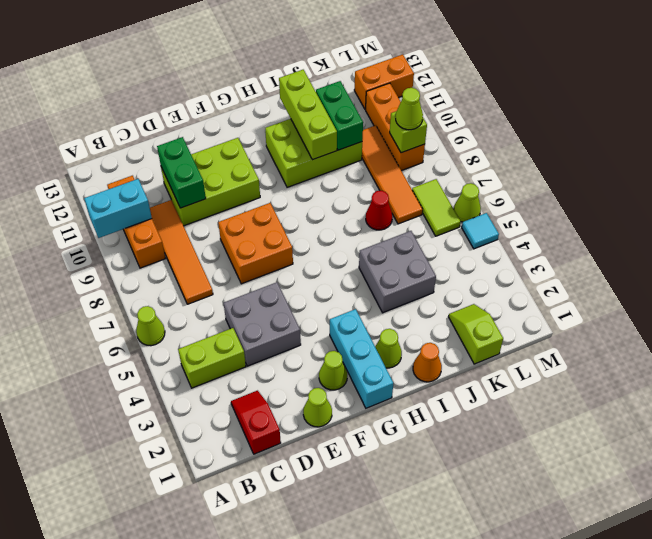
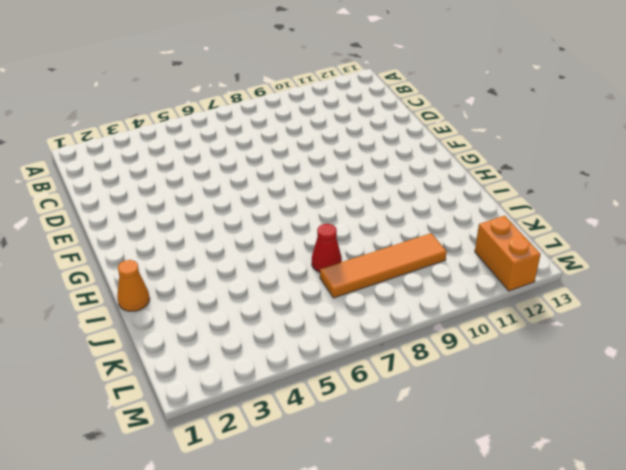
none -> lime 1x1 cone [136,306,165,346]
none -> lime 1x2 brick [178,328,246,388]
none -> orange 1x3 brick [107,176,166,268]

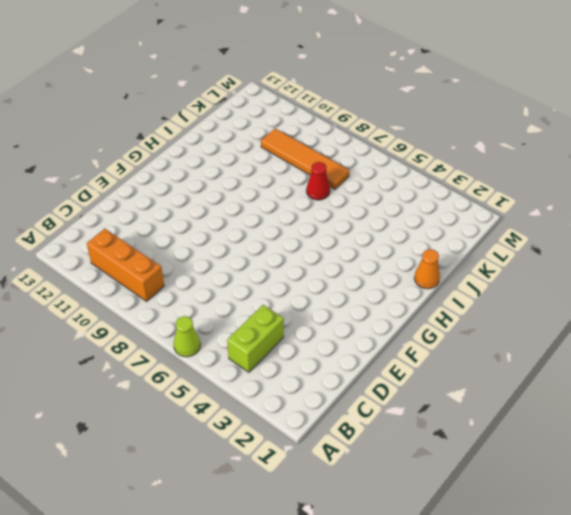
none -> red 1x2 slope [231,391,281,454]
none -> orange 1x4 tile [150,200,213,304]
none -> grey 2x2 brick [224,282,301,366]

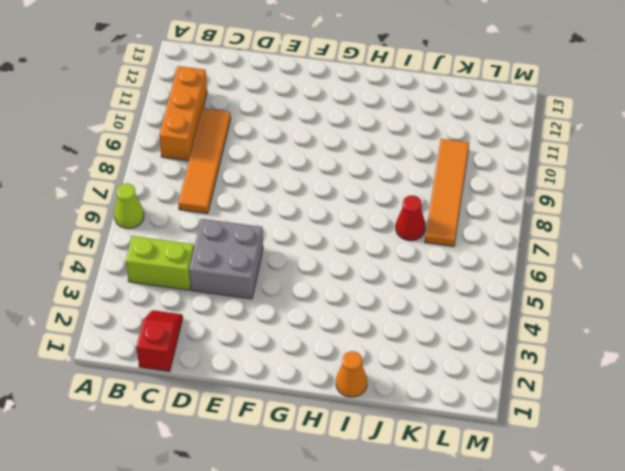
none -> lime 2x3 brick [161,138,260,226]
none -> lime 1x1 cone [303,388,332,427]
none -> orange 2x2 brick [218,203,293,284]

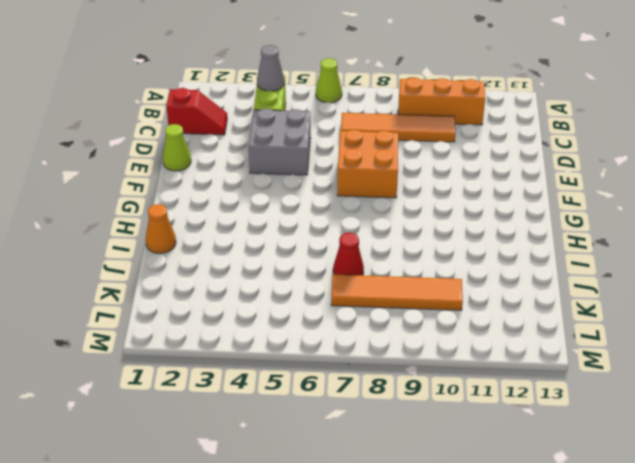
grey 1x1 cone [257,45,284,91] -> none
none -> lime 2x3 brick [161,138,260,226]
none -> lime 1x1 cone [319,351,347,390]
none -> cyan 1x3 brick [330,309,393,408]

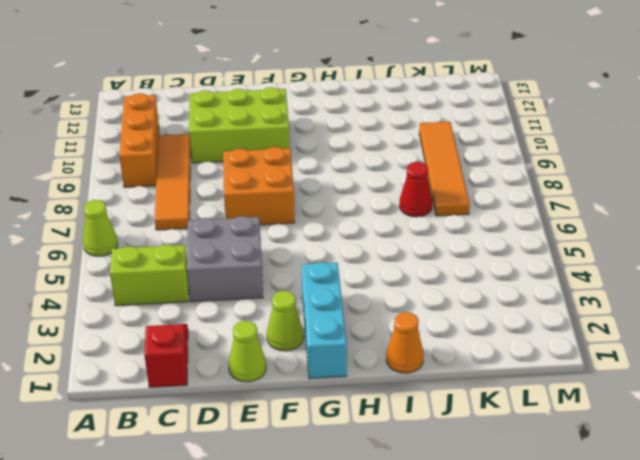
none -> lime 1x1 cone [375,329,402,368]
none -> lime 2x3 brick [265,119,362,187]
none -> grey 2x2 brick [359,231,436,313]

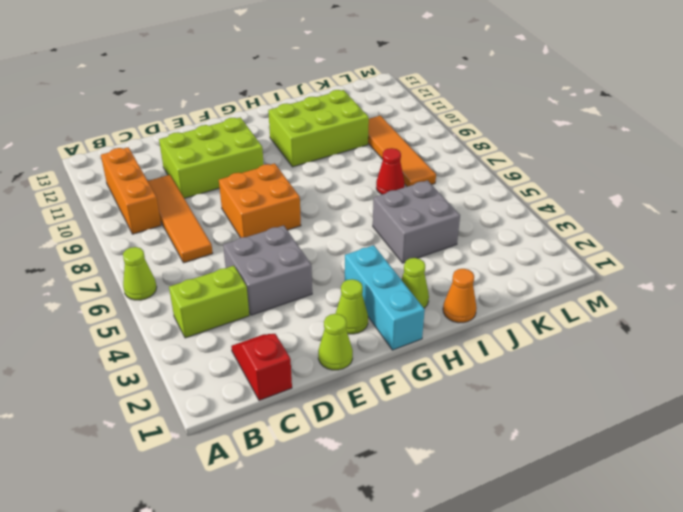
none -> lime 1x2 slope [448,304,503,364]
none -> lime 1x2 tile [412,179,461,236]
none -> orange 1x3 brick [366,83,425,171]

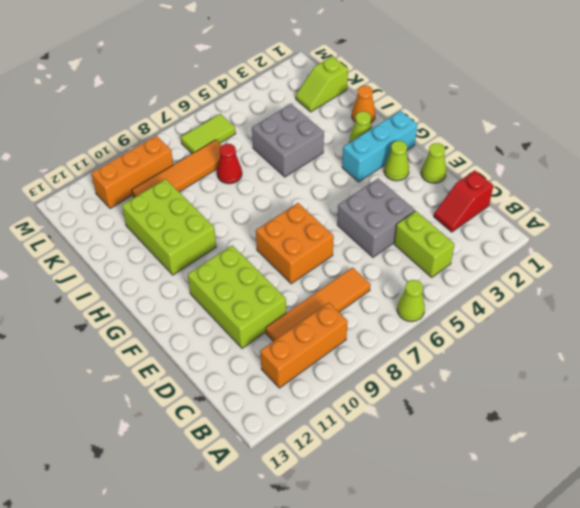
none -> orange 1x2 brick [354,55,414,109]
none -> cyan 1x1 tile [462,213,499,249]
none -> lime 1x1 cone [454,183,481,222]

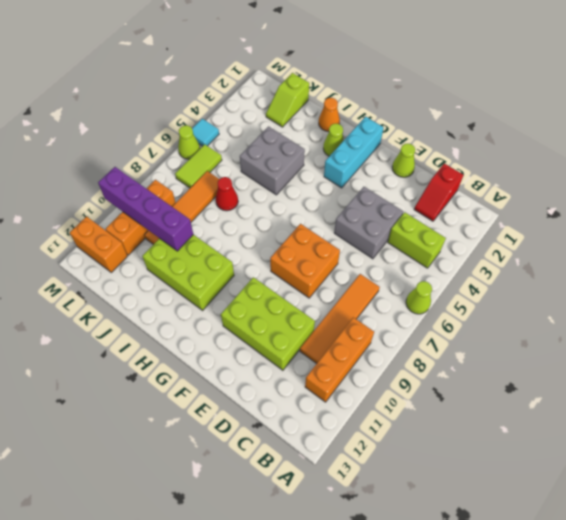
purple 1x4 brick [98,167,193,251] -> green 1x2 brick [316,81,363,150]
none -> lime 1x1 cone [319,351,347,390]
none -> cyan 1x2 brick [84,179,152,238]
none -> green 1x2 brick [157,137,206,208]

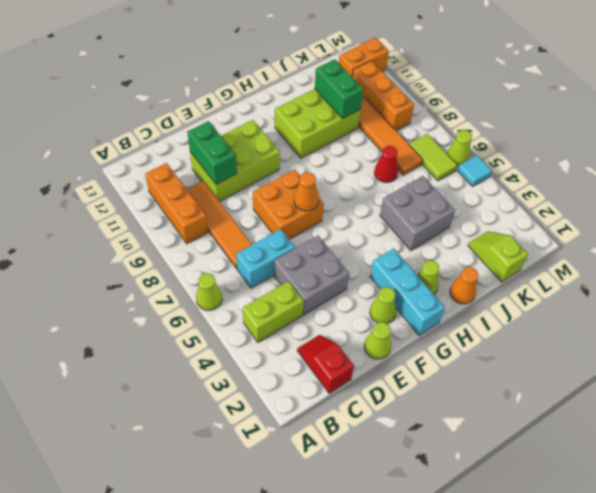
cyan 1x2 brick [236,229,295,288] -> cyan 1x2 brick moved to [84,179,152,238]
orange 1x1 cone [294,172,319,211] -> none
none -> lime 1x3 brick [279,70,337,160]
none -> lime 1x1 brick [390,111,427,153]
none -> lime 1x1 cone [396,88,423,130]

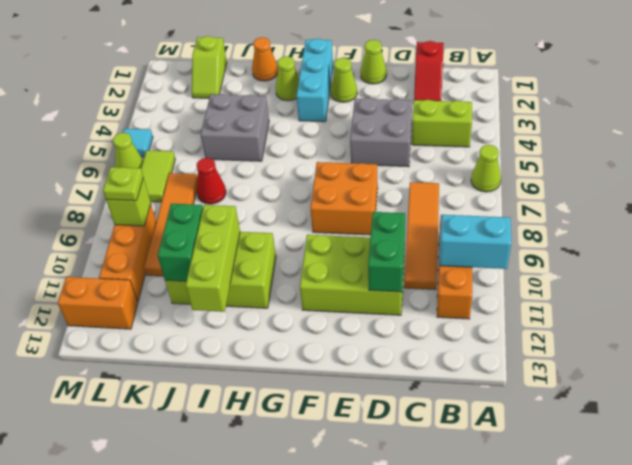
lime 1x1 plate [103,167,143,201] -> lime 1x1 cone [396,88,423,130]

